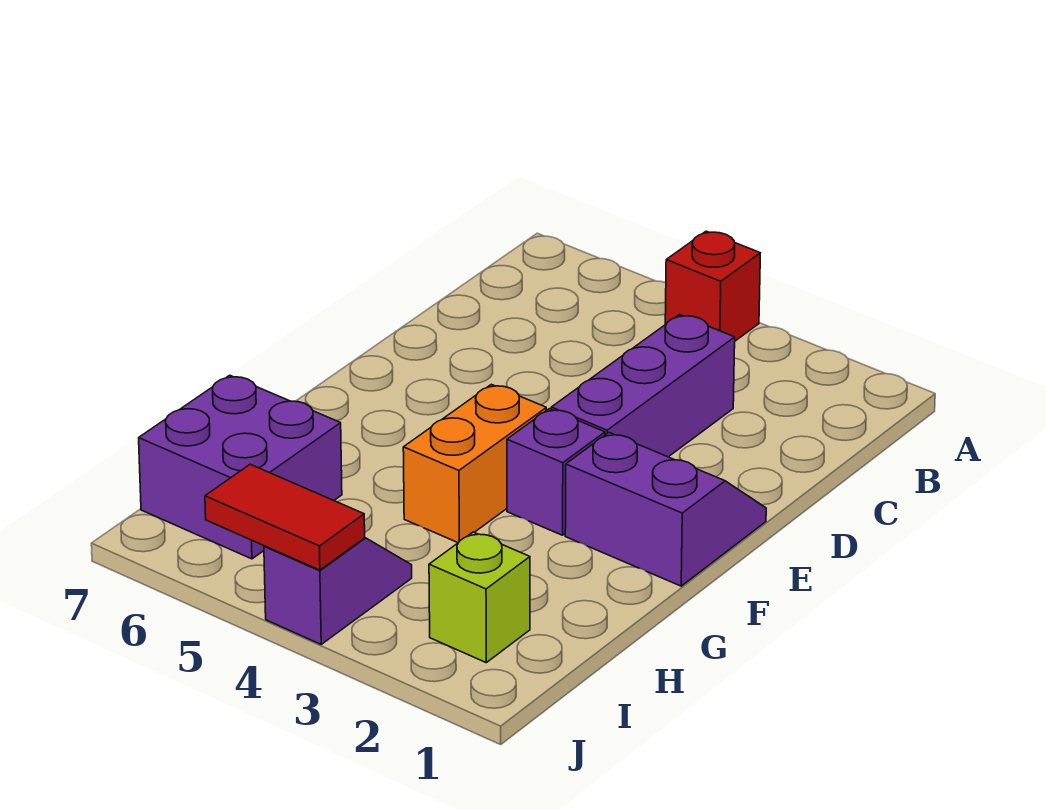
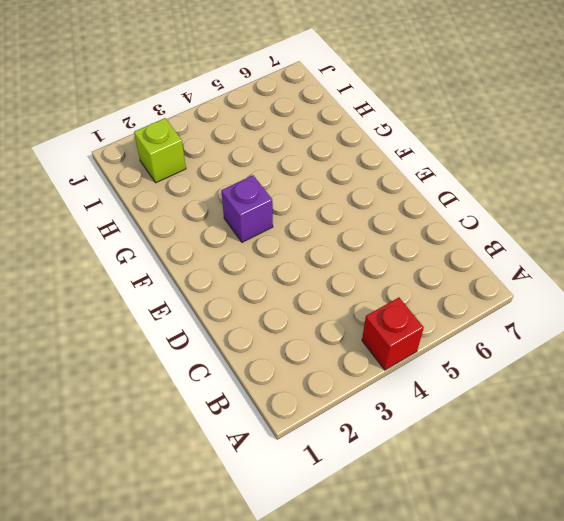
none -> purple 1x3 brick [551,315,735,457]
none -> purple 2x2 slope [565,433,766,586]

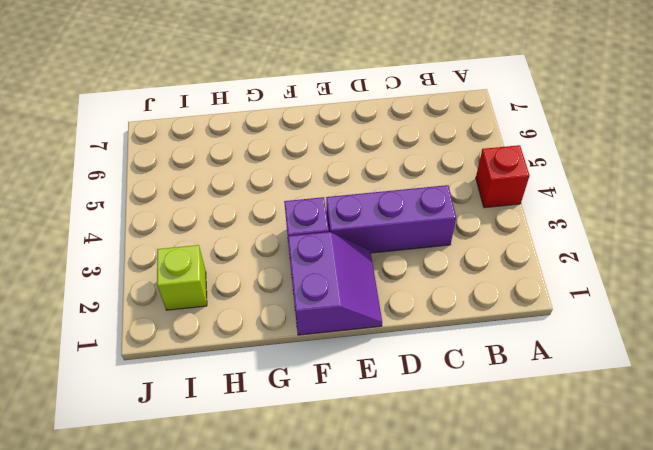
none -> orange 1x2 brick [403,384,546,543]
none -> purple 2x2 brick [139,375,342,559]

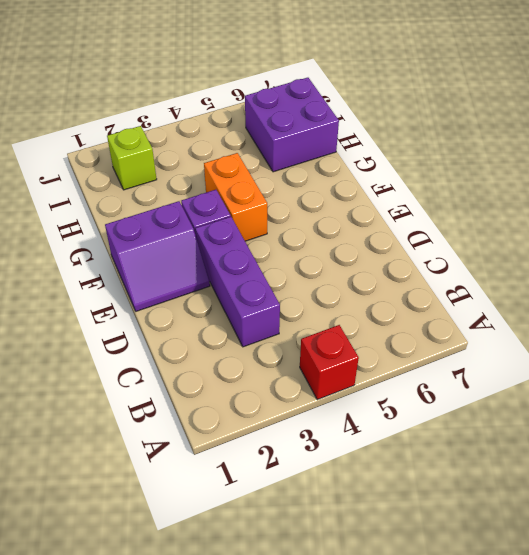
none -> purple 1x2 slope [264,538,412,644]
none -> red 1x2 tile [205,464,365,570]

